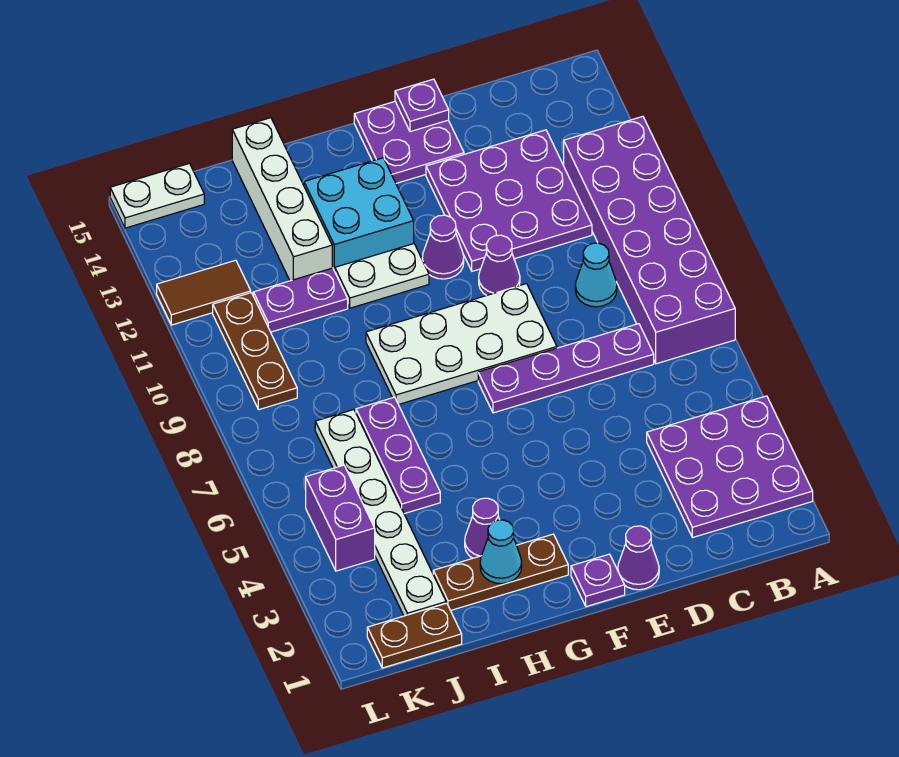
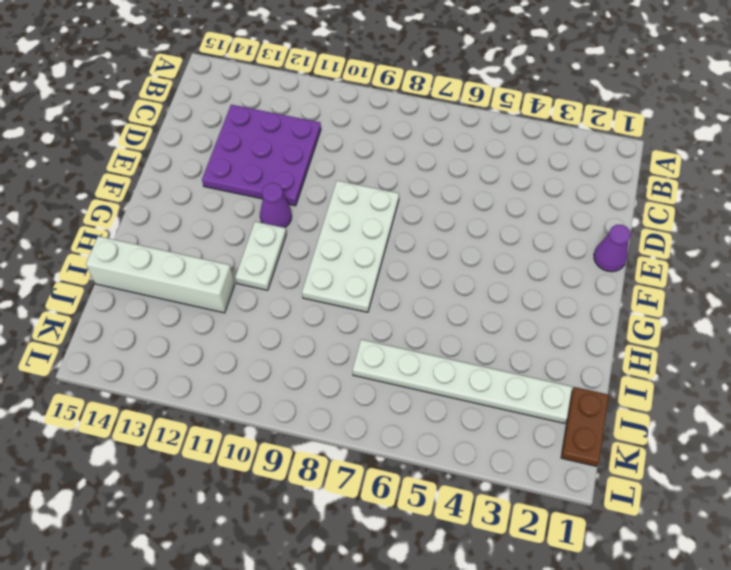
none -> purple 3x3 plate [647,396,813,538]
none -> purple 2x6 brick [564,116,735,364]
none -> purple 1x4 plate [478,324,654,413]

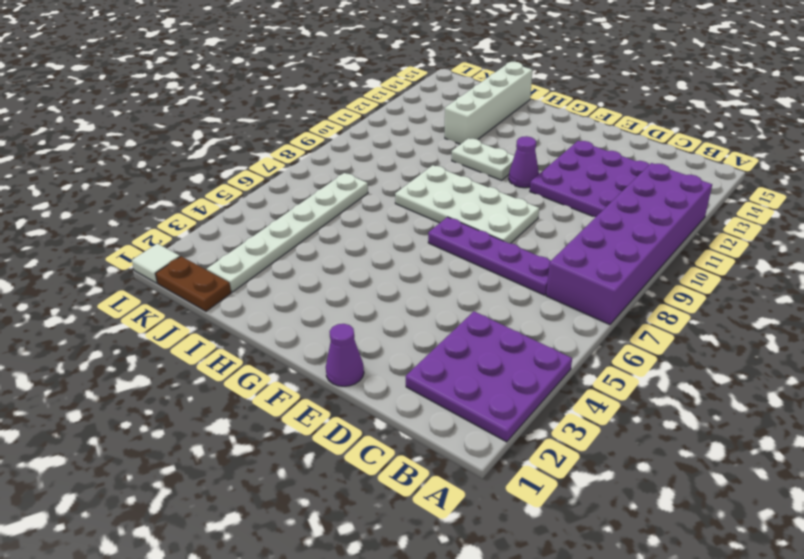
white 1x1 tile [132,243,180,283] -> none
none -> cyan 1x1 cone [575,243,617,307]
none -> purple 1x1 cone [479,235,520,295]
none -> purple 2x2 plate [354,102,464,183]

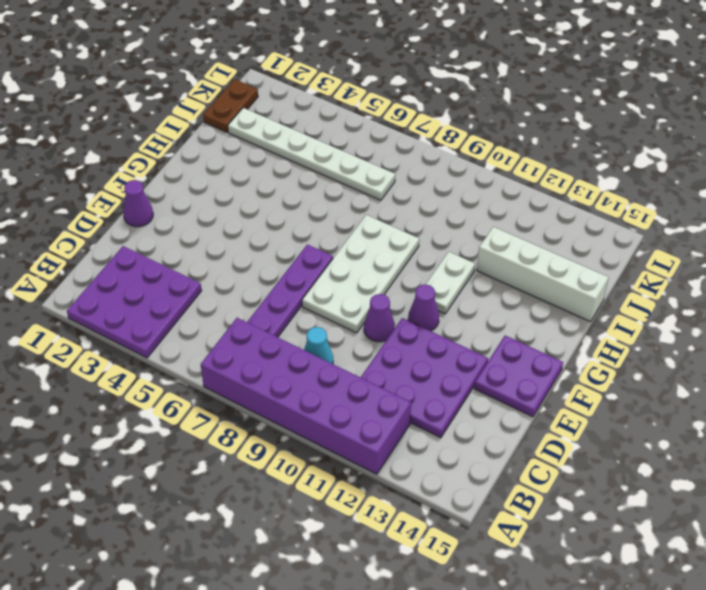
none -> purple 1x1 plate [571,554,625,607]
none -> brown 1x3 plate [433,534,568,611]
none -> cyan 2x2 brick [304,158,414,271]

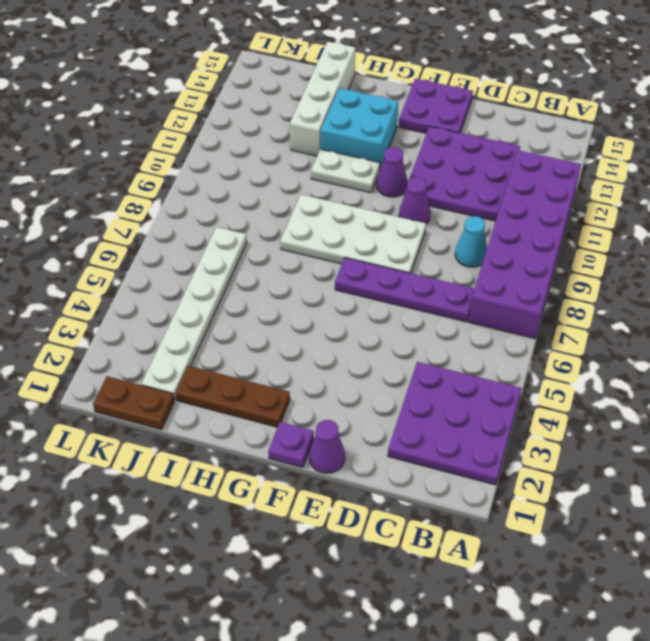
none -> purple 1x1 cone [465,498,500,558]
none -> purple 1x3 plate [356,397,440,514]
none -> purple 1x2 plate [253,268,348,332]

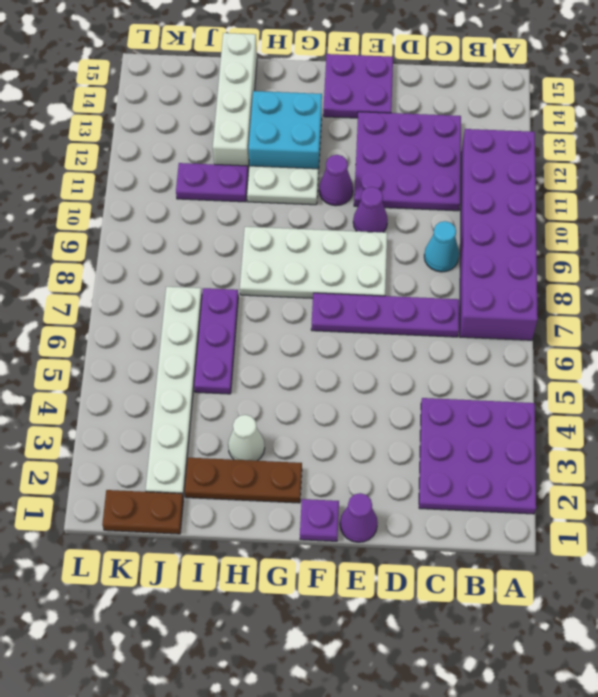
white 1x1 cone [228,415,265,461] -> purple 1x1 cone [465,498,500,558]
none -> purple 1x2 brick [306,465,375,571]
none -> brown 1x3 plate [213,293,297,410]
none -> brown 1x2 tile [157,260,251,325]

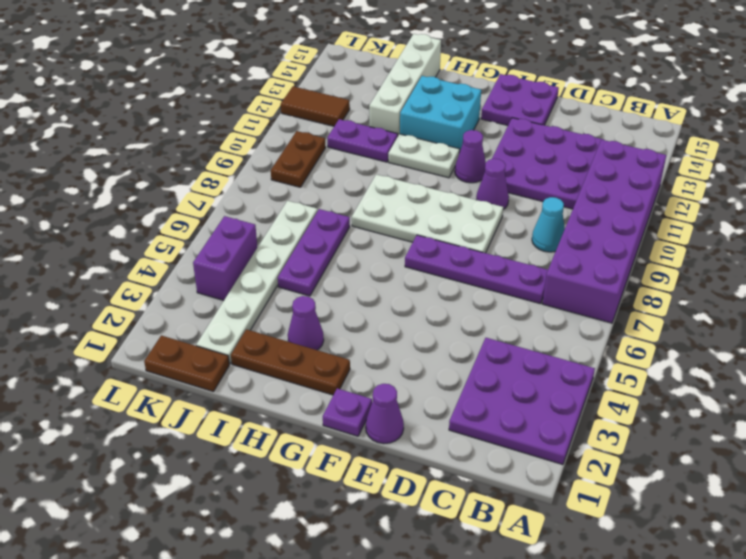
brown 1x2 plate [271,131,326,187] -> brown 1x3 plate [213,293,297,410]
none -> white 1x2 plate [110,163,204,228]
none -> purple 1x1 plate [395,79,449,132]
none -> cyan 1x1 cone [480,520,522,584]

